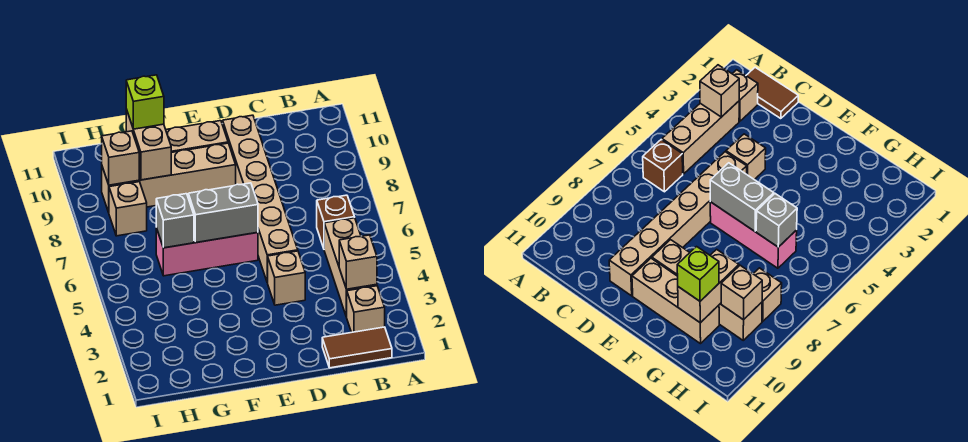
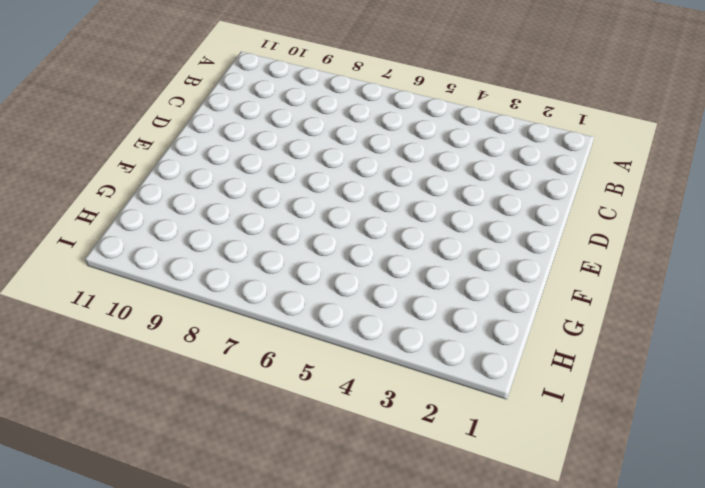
none -> brown 1x2 tile [322,327,392,368]
none -> tan 1x1 brick [347,286,385,332]
none -> tan 1x3 brick [324,218,377,317]

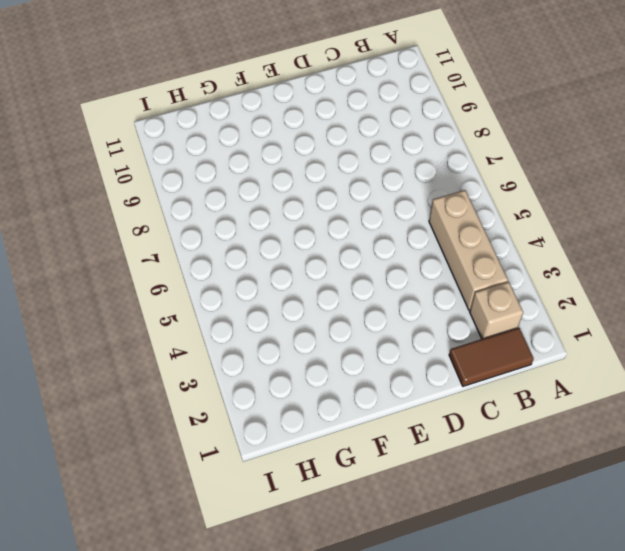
none -> brown 1x1 brick [317,195,355,248]
none -> tan 1x1 brick [267,251,305,305]
none -> tan 1x6 brick [223,115,298,282]

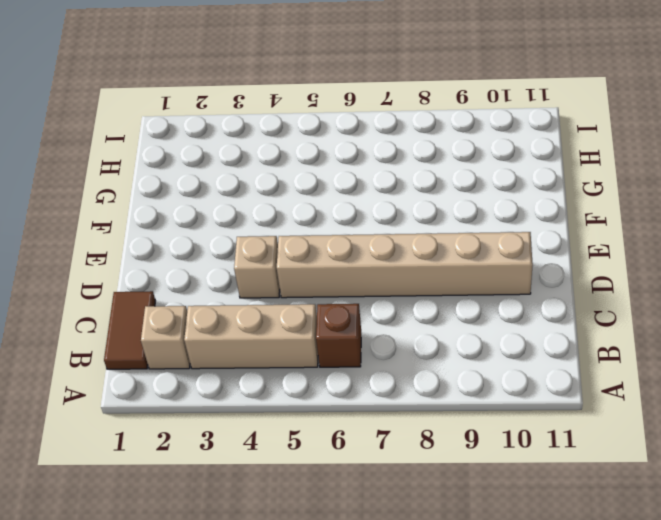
none -> pink 1x3 brick [156,228,258,276]
none -> tan 1x4 brick [102,143,236,212]
none -> tan 1x3 brick [166,121,228,153]

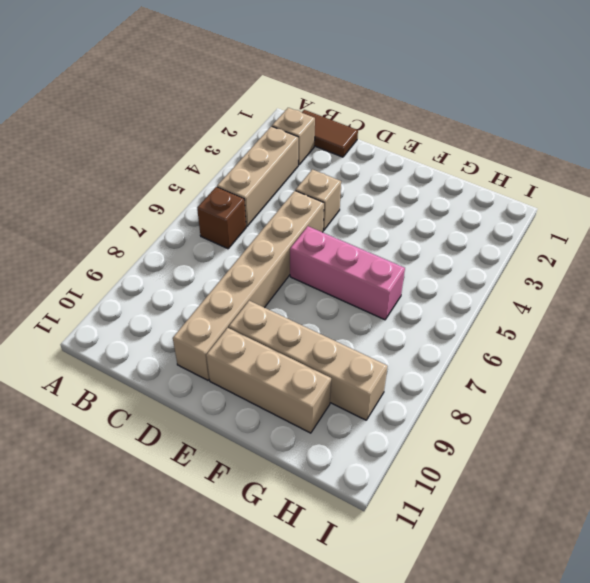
none -> tan 1x1 brick [109,182,147,236]
none -> tan 1x1 brick [339,235,377,289]
none -> grey 1x2 brick [188,183,258,242]

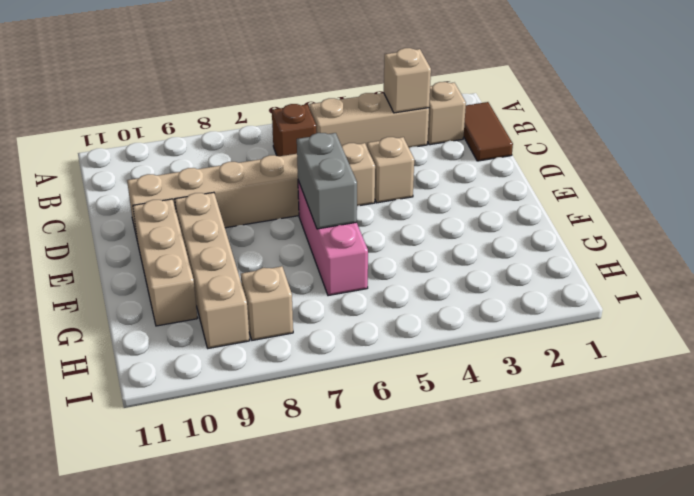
none -> grey 1x1 brick [156,194,194,248]
none -> tan 1x2 brick [126,109,171,180]
none -> tan 1x1 brick [102,131,139,185]

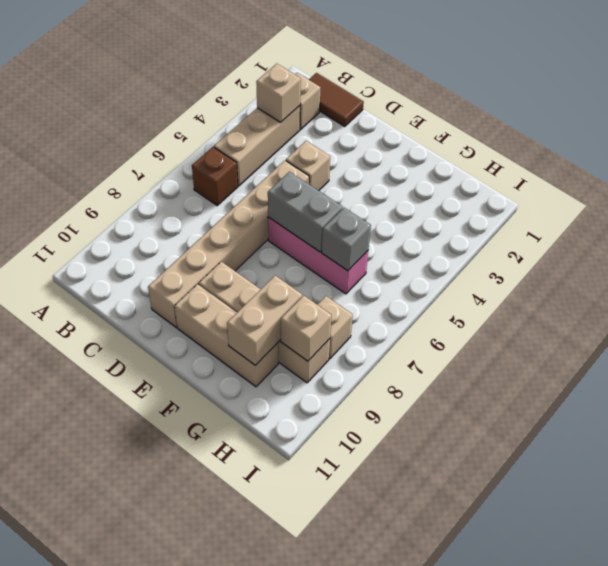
none -> lime 1x1 brick [126,75,164,129]

